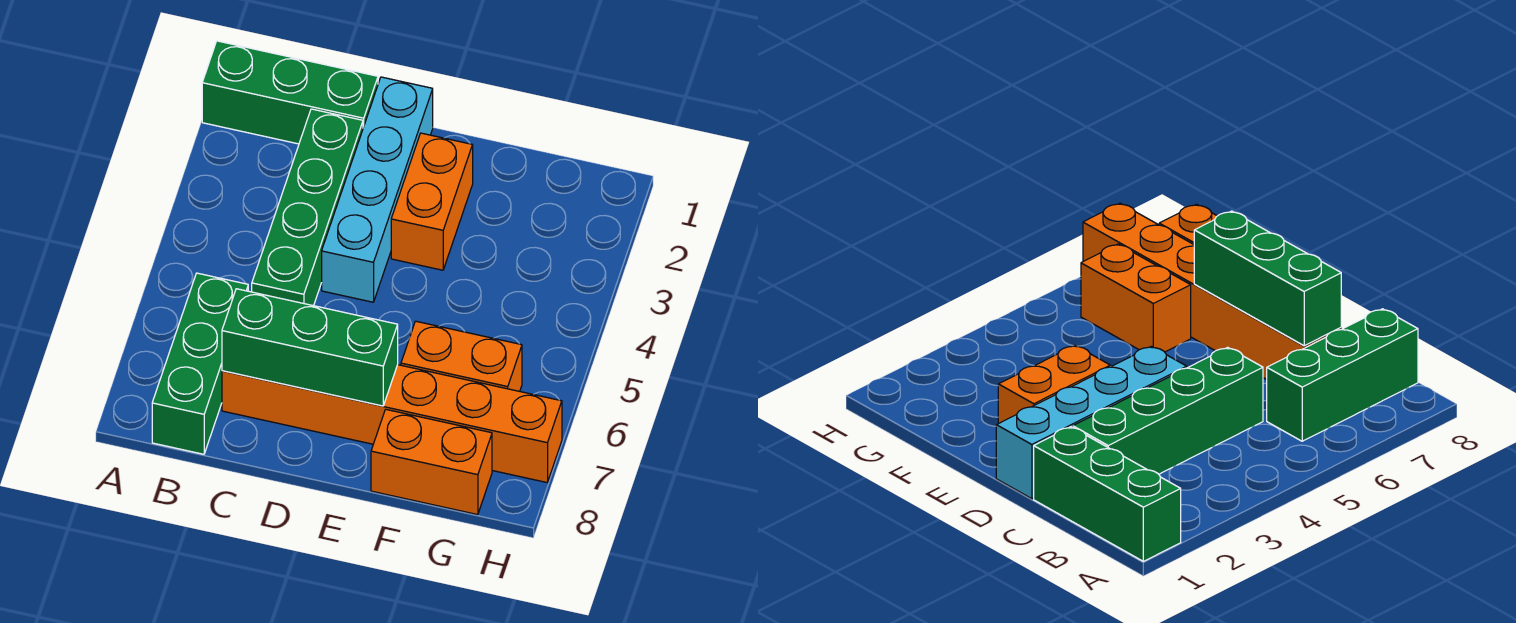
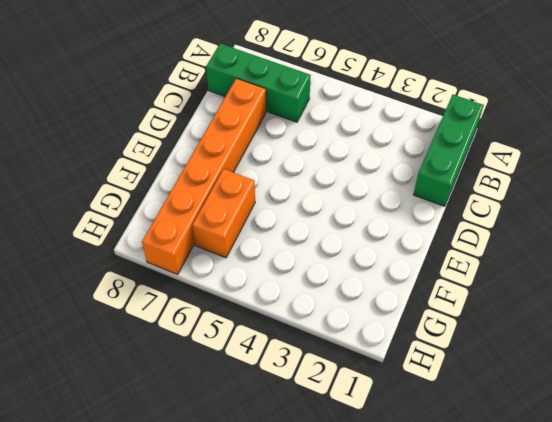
none -> green 1x4 brick [252,109,363,306]
none -> cyan 1x4 brick [322,77,433,302]

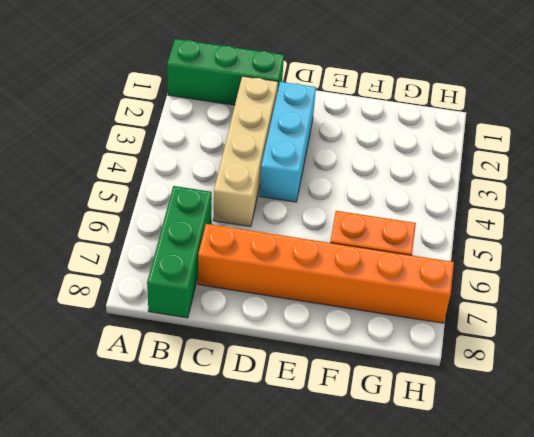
tan 1x4 brick [213,76,278,227] -> green 1x4 brick [252,109,363,306]
cyan 1x3 brick [260,82,316,202] -> cyan 1x4 brick [322,77,433,302]
none -> orange 1x2 brick [391,133,473,270]
none -> orange 1x2 brick [371,409,492,515]

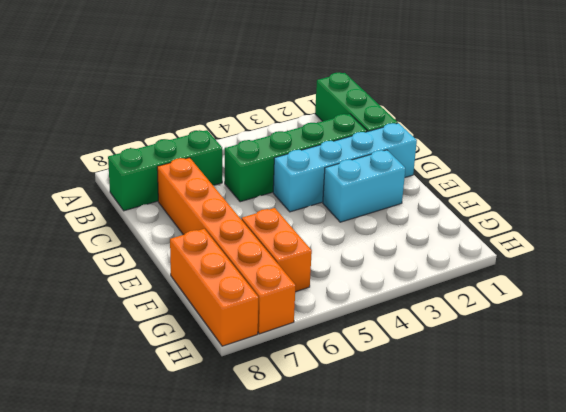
cyan 1x2 brick [323,150,405,222] -> orange 1x2 brick [391,133,473,270]
orange 1x3 brick [170,229,258,346] -> orange 1x2 brick [371,409,492,515]
none -> green 1x3 brick [222,289,398,406]

